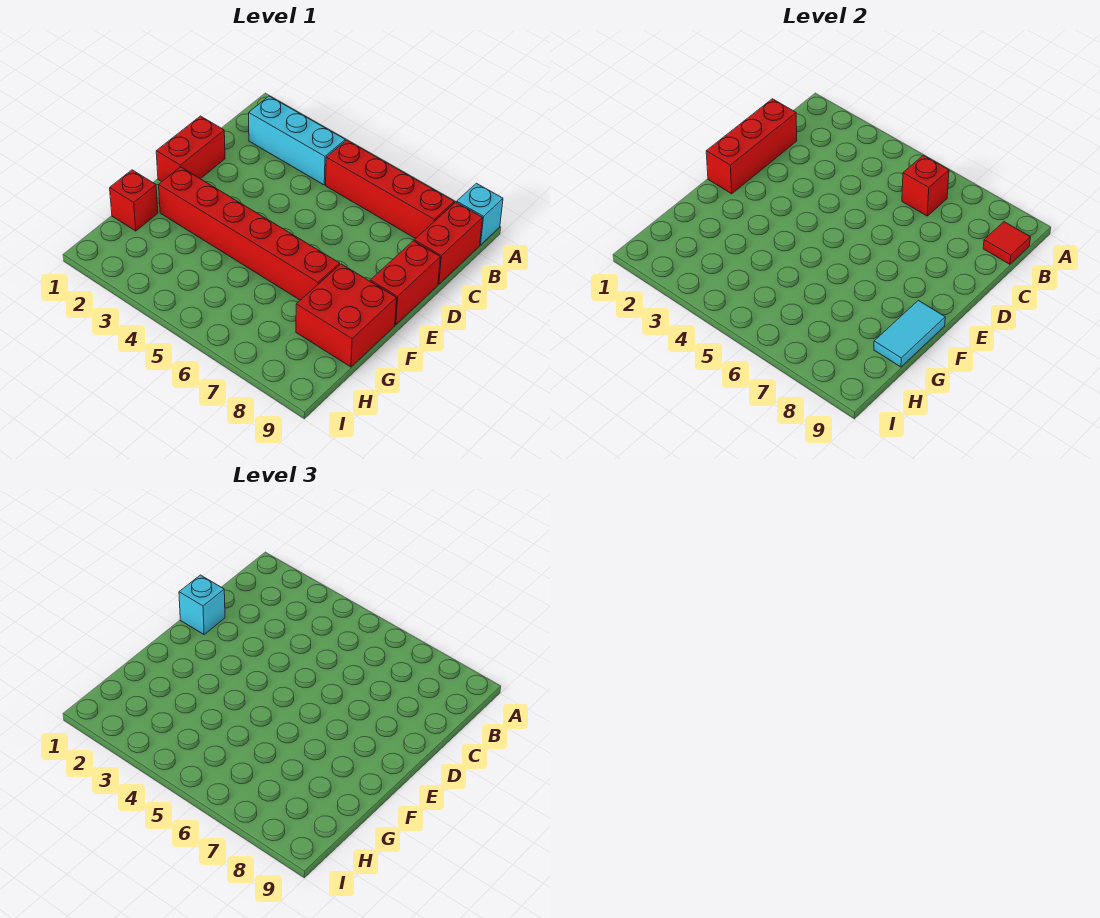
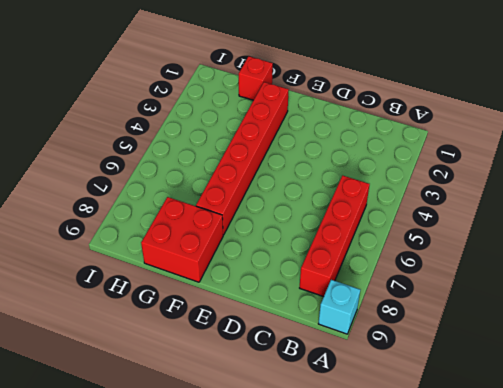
none -> cyan 1x3 brick [249,96,345,185]
none -> red 1x2 brick [414,202,483,284]
none -> red 1x2 brick [156,116,225,182]

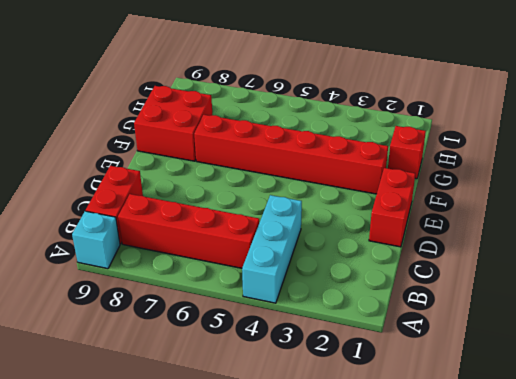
cyan 1x3 brick [242,195,302,303] -> cyan 1x3 brick turned to [249,96,345,185]
none -> red 1x2 brick [370,241,440,325]
none -> red 1x1 brick [902,155,949,216]
none -> red 1x1 tile [983,222,1030,264]

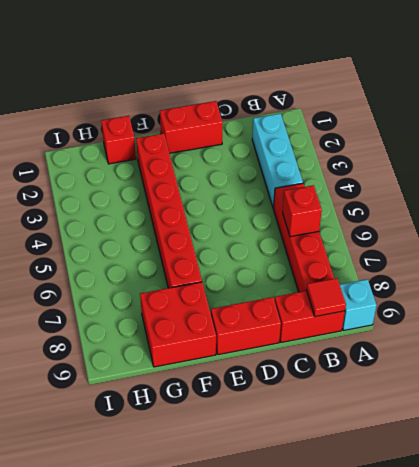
none -> red 1x3 brick [706,99,797,194]
none -> cyan 1x2 tile [874,300,945,367]
none -> cyan 1x1 brick [179,575,225,635]

